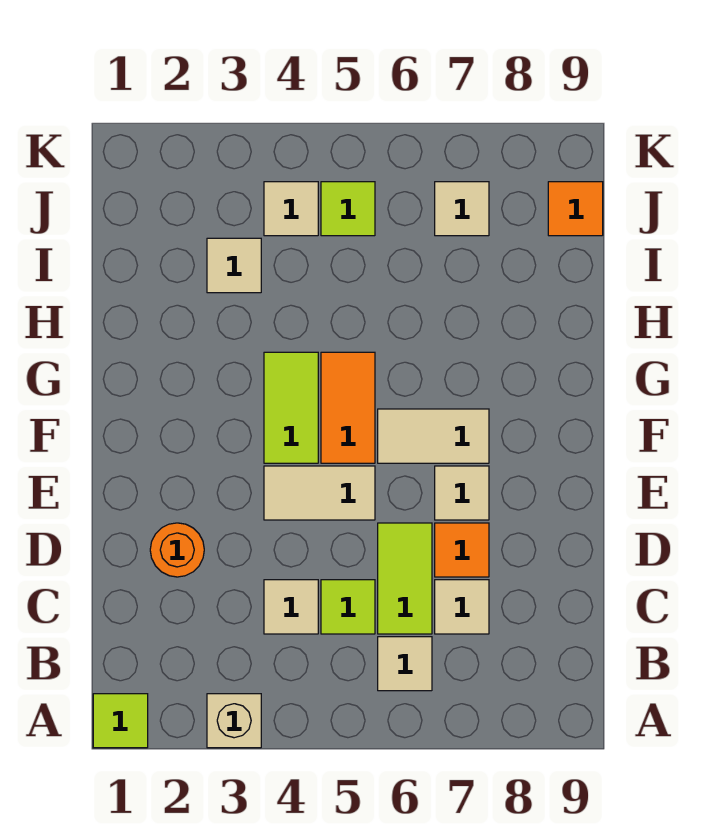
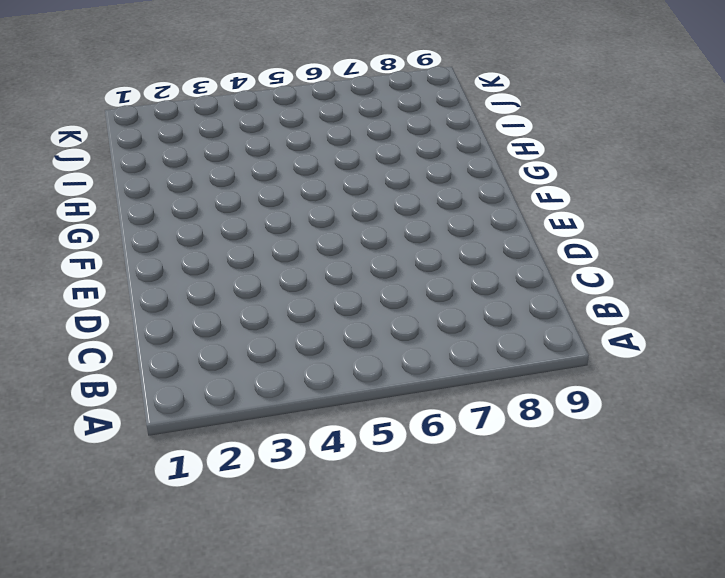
none -> lime 1x1 tile [93,694,148,748]
none -> tan 1x1 brick [207,694,261,748]
none -> tan 1x1 tile [378,637,432,691]

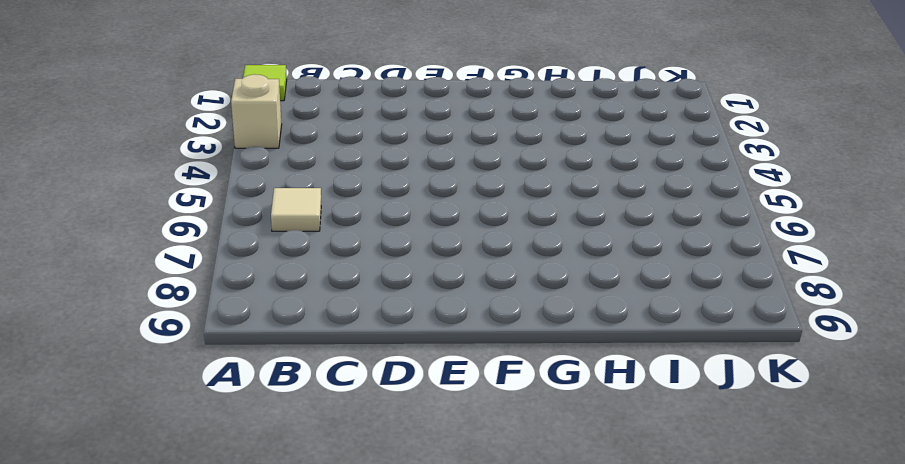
none -> tan 1x1 tile [264,580,318,634]
none -> lime 1x1 tile [321,580,375,634]
none -> lime 1x2 tile [378,523,432,634]

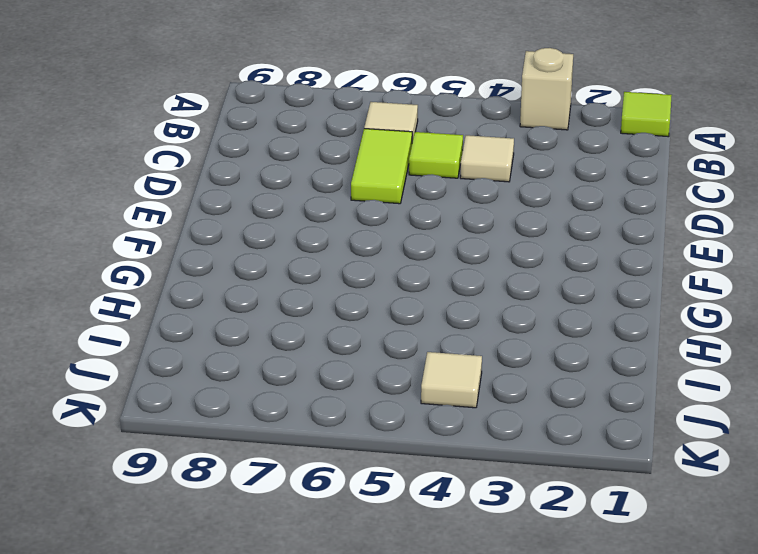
none -> tan 1x1 tile [435,580,489,634]
none -> orange 1x1 round brick [150,523,204,577]
none -> orange 1x1 tile [435,523,489,577]

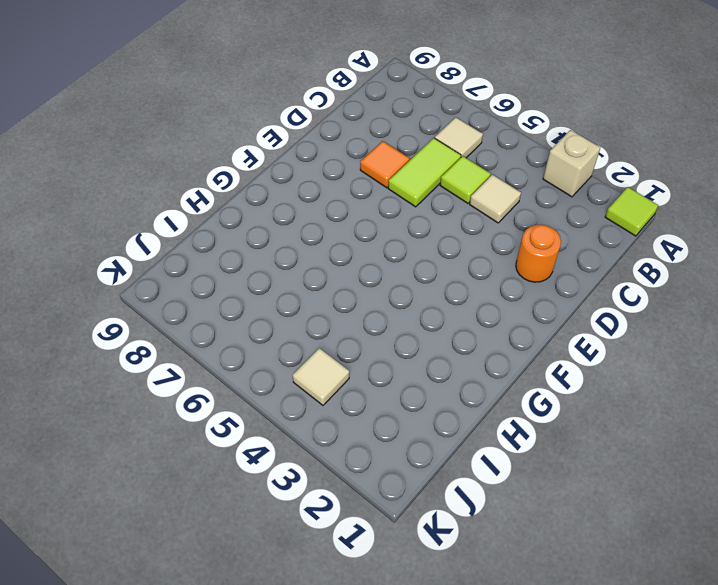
none -> tan 1x1 tile [435,580,489,634]
none -> tan 1x2 tile [264,466,375,520]
none -> tan 1x1 tile [435,466,489,520]

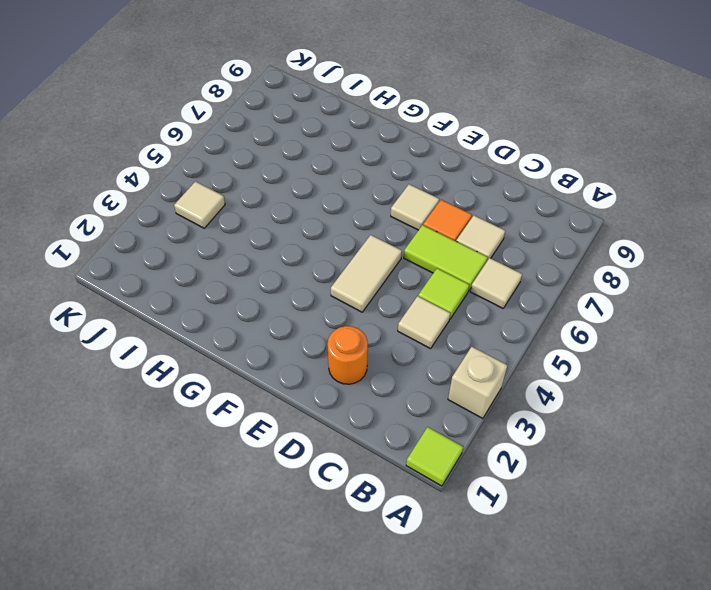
none -> lime 1x2 tile [264,352,318,463]
none -> orange 1x2 tile [321,352,375,463]
none -> tan 1x2 tile [378,409,489,463]

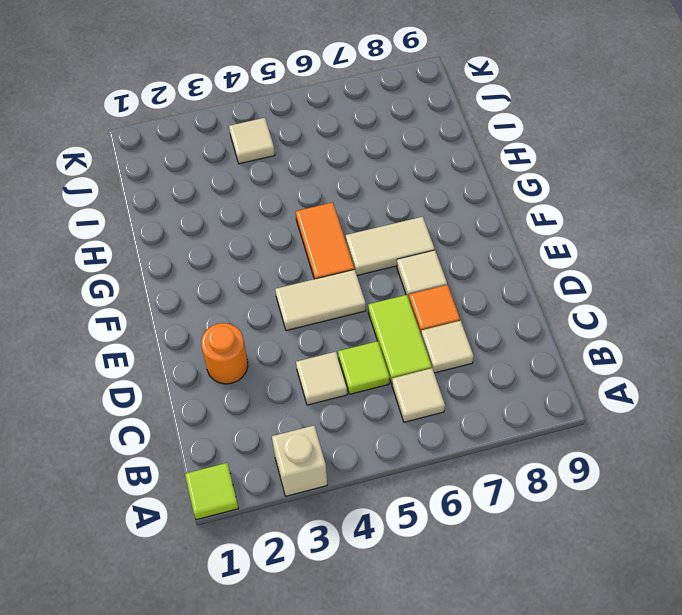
none -> lime 1x2 tile [264,352,318,463]
none -> tan 1x1 tile [207,238,261,293]
none -> lime 1x1 tile [321,182,375,236]

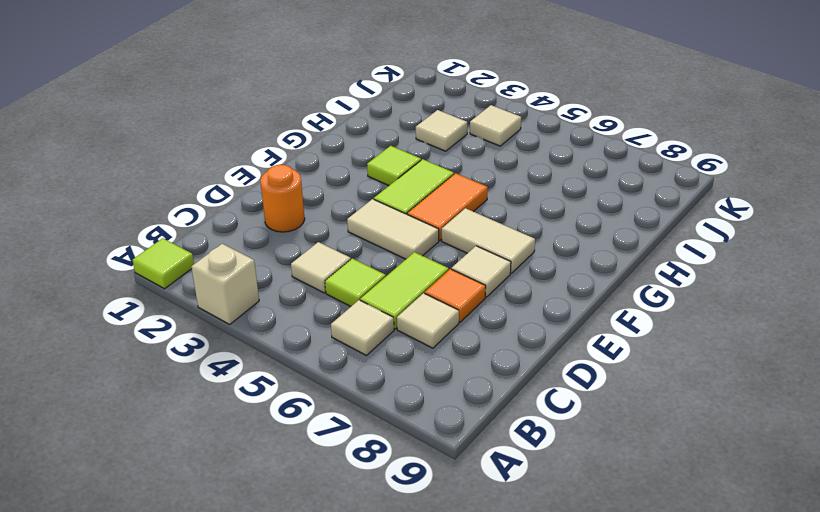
lime 1x1 tile [367,146,421,186] -> lime 1x1 tile moved to [321,182,375,236]
none -> tan 1x1 tile [435,182,489,236]
none -> orange 1x1 tile [548,182,603,236]

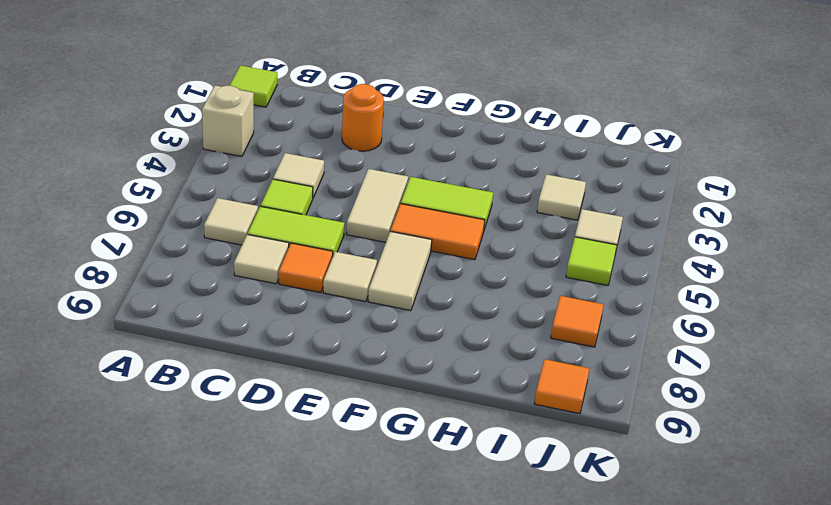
orange 1x1 tile [551,296,604,347] -> tan 1x1 tile [435,182,489,236]

